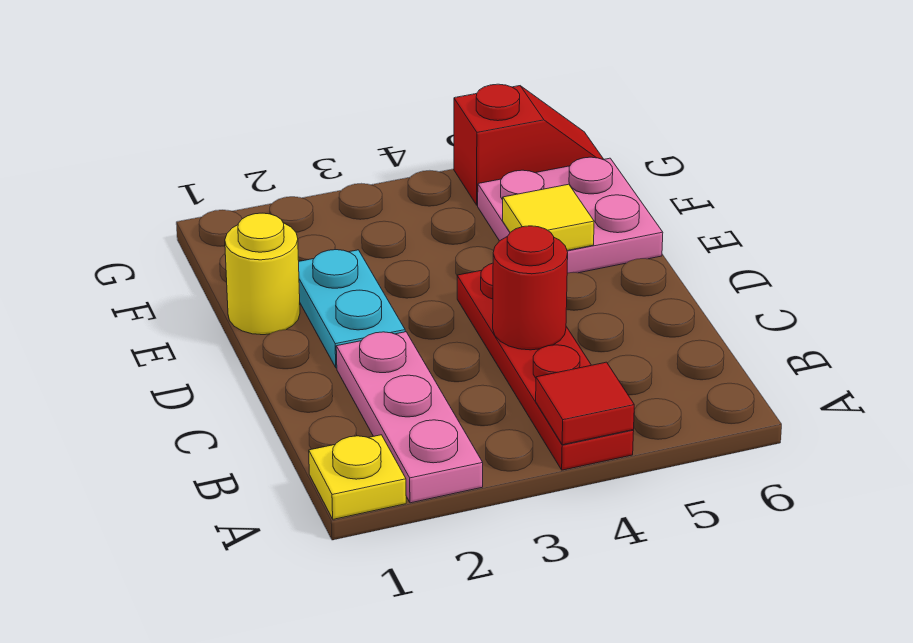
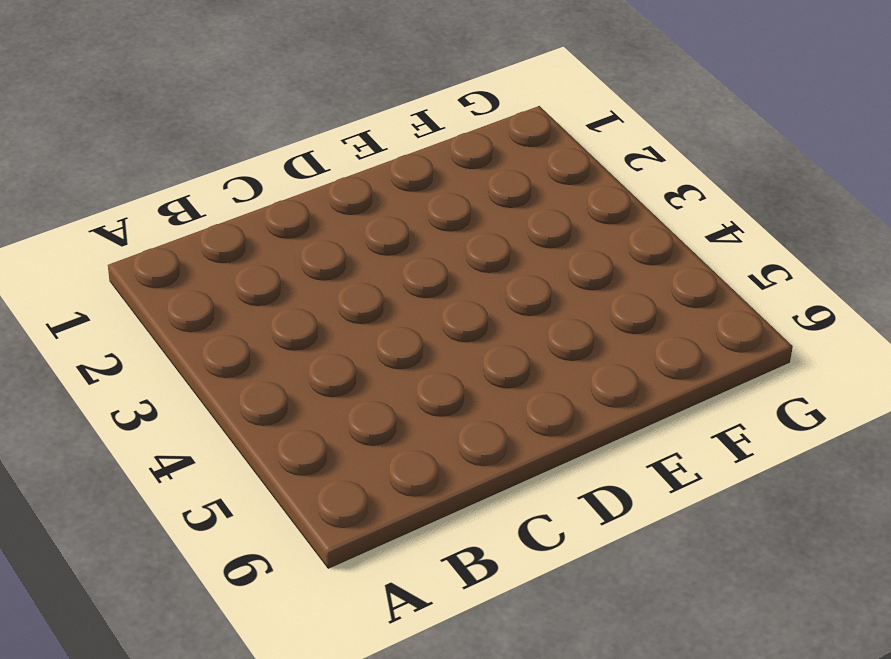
none -> yellow 1x1 plate [309,435,406,519]
none -> pink 1x3 plate [336,332,483,503]

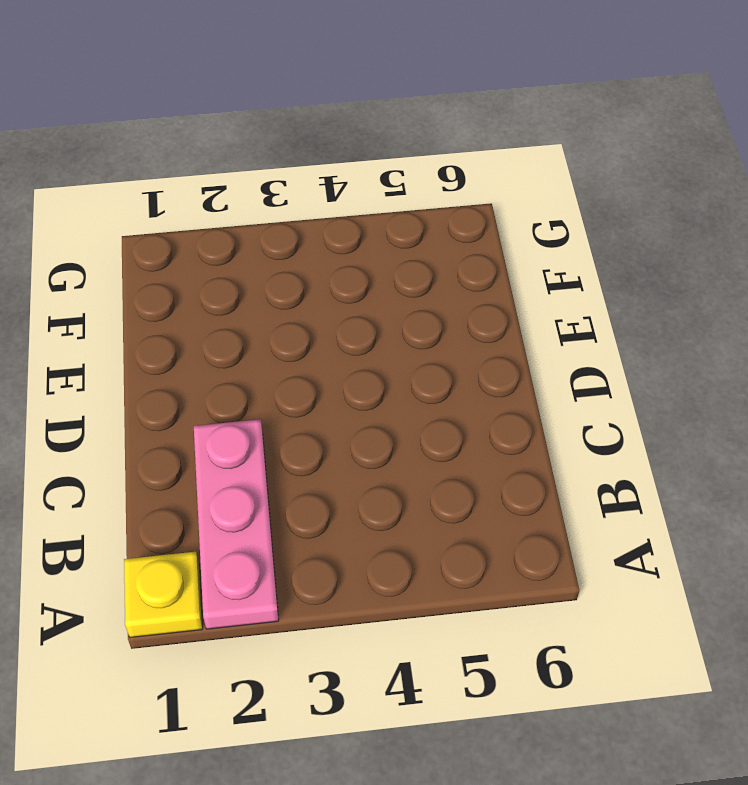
none -> red 1x4 plate [457,263,634,470]
none -> cyan 1x2 plate [299,250,405,368]

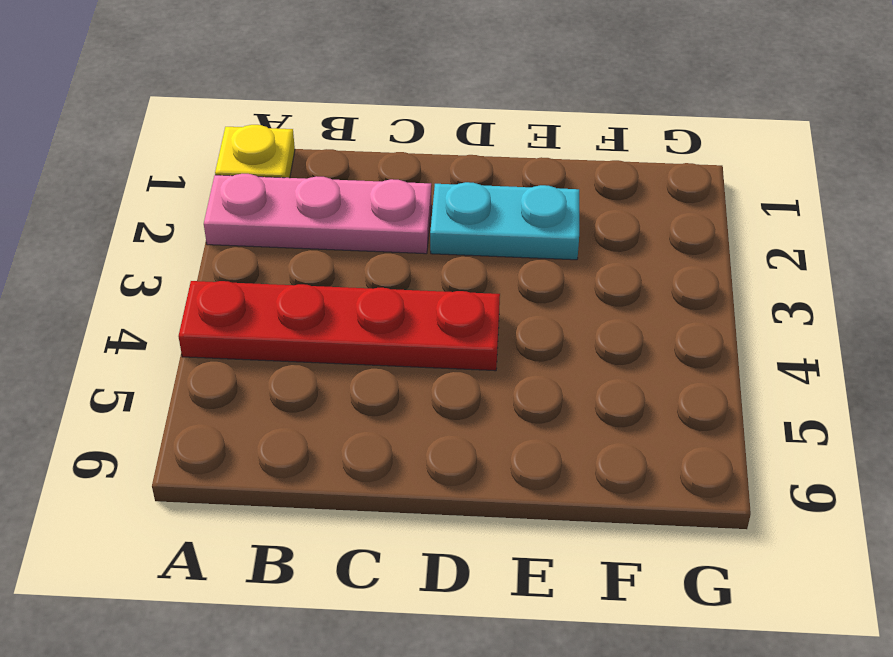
none -> yellow 1x1 round brick [225,213,300,335]
none -> pink 2x2 plate [478,157,663,273]

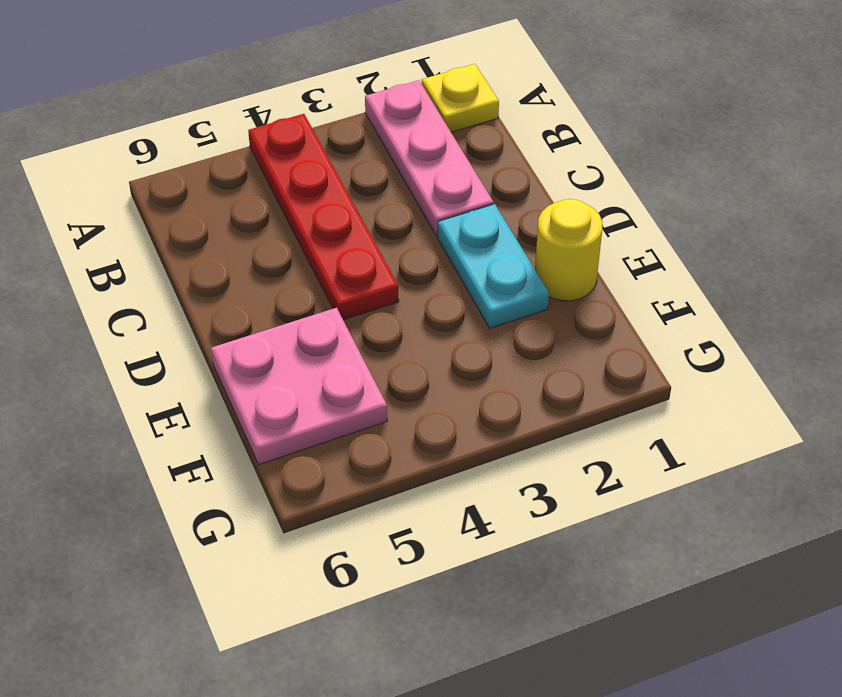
none -> red 1x2 slope [454,84,604,205]
none -> red 1x1 tile [536,362,634,445]

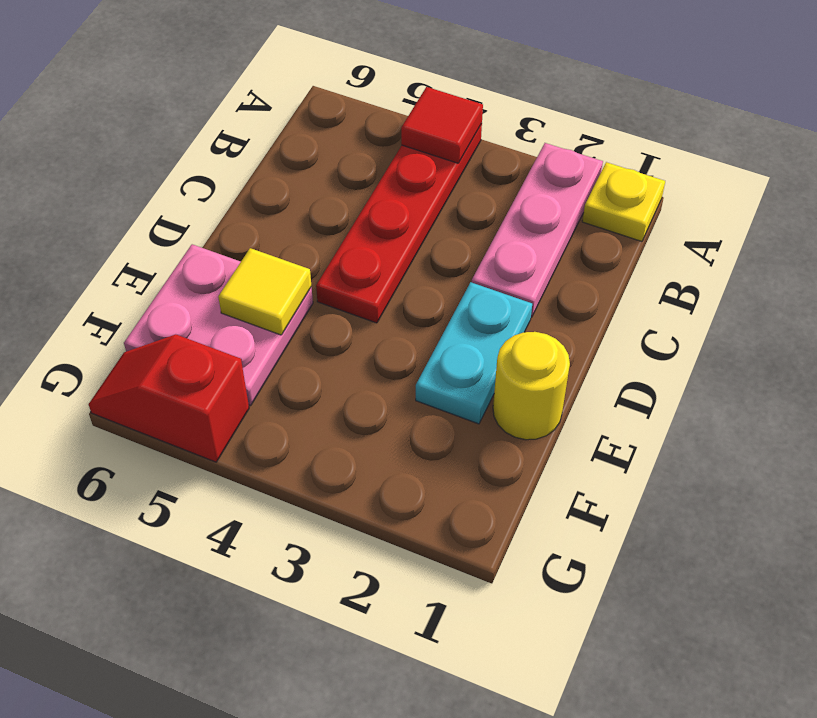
none -> red 1x1 round brick [493,226,568,350]

